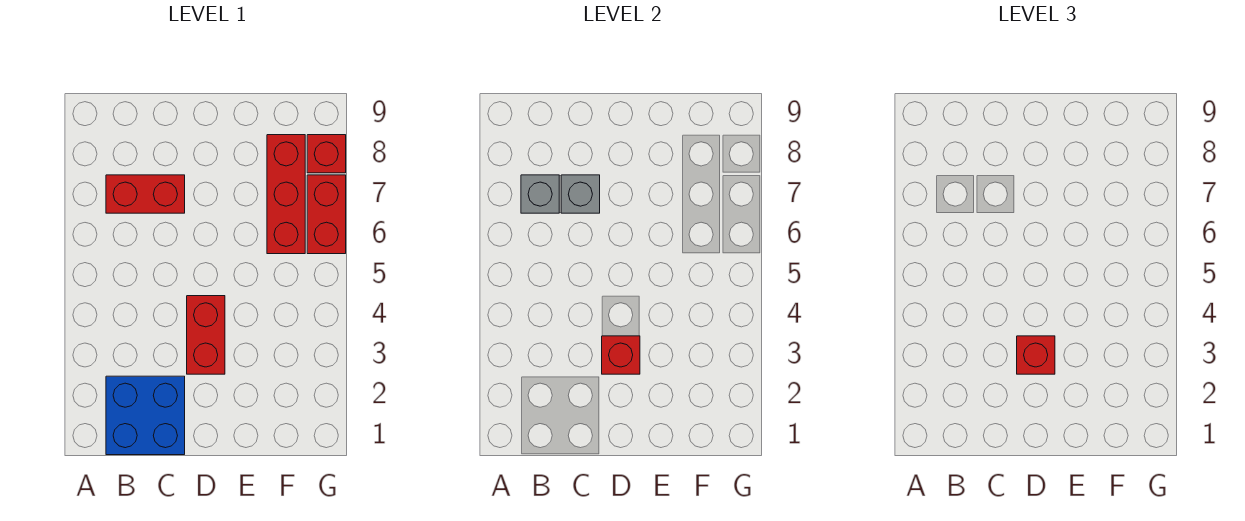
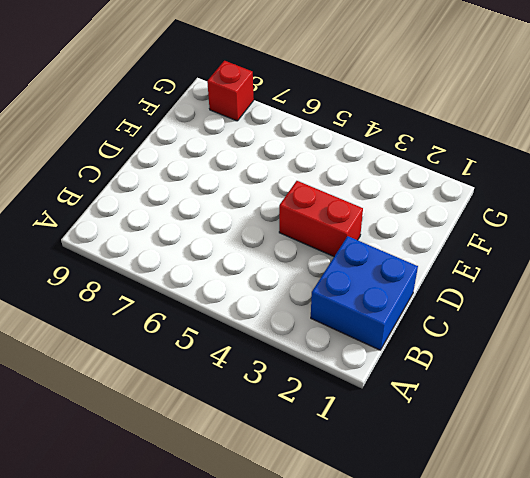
none -> red 1x2 brick [106,175,185,213]
none -> red 1x3 brick [267,135,305,254]

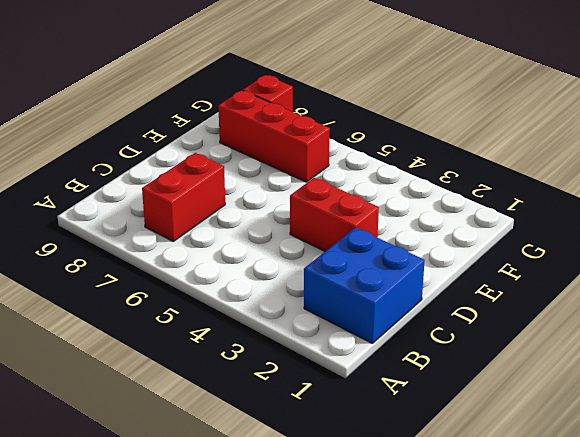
none -> red 1x2 brick [307,175,346,254]
none -> grey 1x1 brick [521,175,559,213]

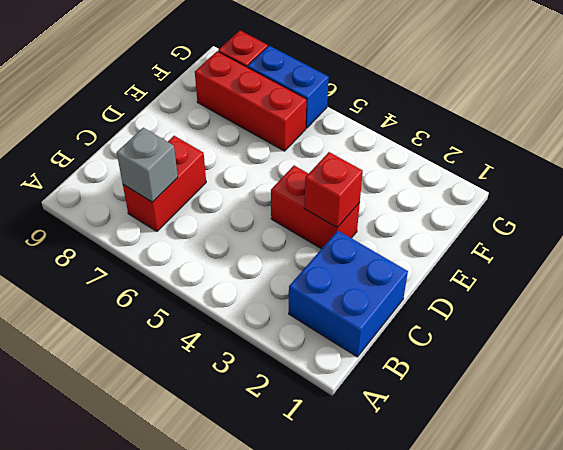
blue 1x2 brick [248,46,329,128] -> red 1x2 brick [307,175,346,254]
none -> grey 1x1 brick [561,175,600,213]
none -> red 1x1 brick [1017,336,1055,374]

